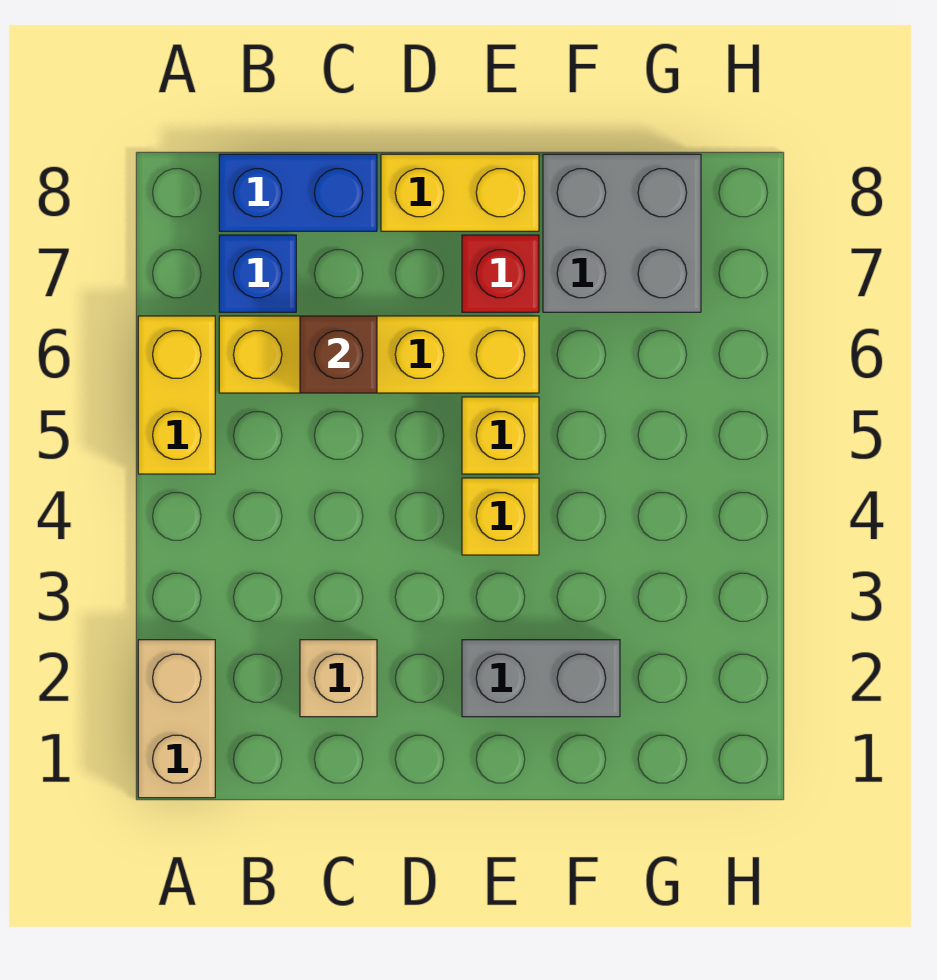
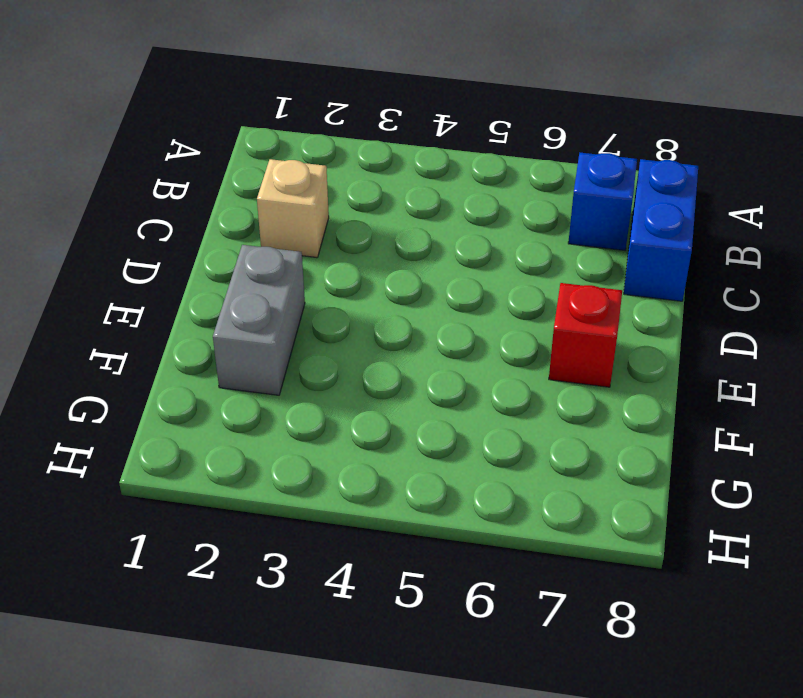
none -> tan 1x2 brick [138,640,215,798]
none -> yellow 1x2 brick [138,316,215,474]
none -> yellow 1x4 brick [219,316,539,393]

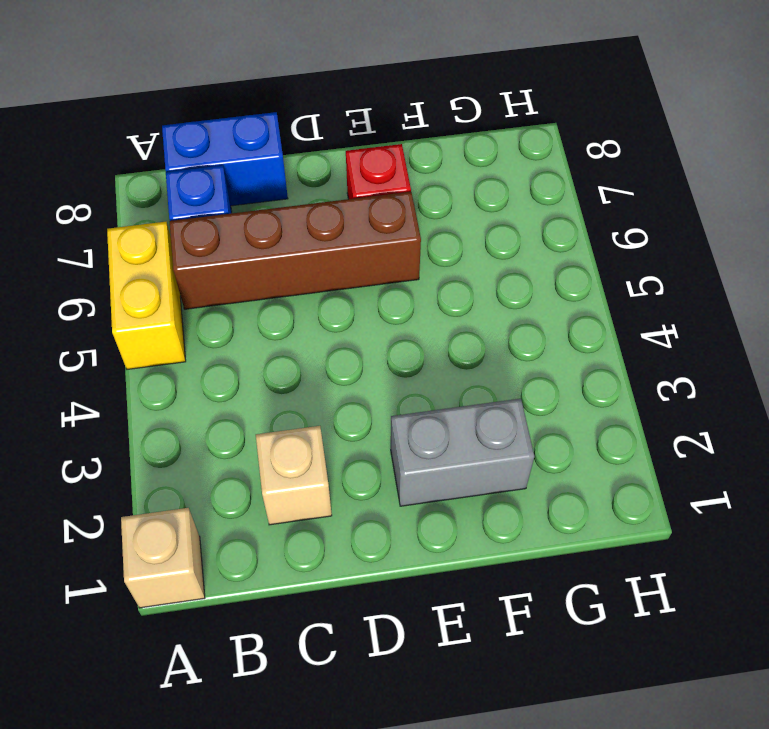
tan 1x1 brick [121,508,205,608] -> tan 1x2 brick [138,640,215,798]
brown 1x4 brick [170,192,421,309] -> yellow 1x4 brick [219,316,539,393]
none -> yellow 1x2 brick [381,154,539,231]
none -> yellow 1x1 brick [462,478,539,555]
none -> yellow 1x1 brick [462,397,539,474]

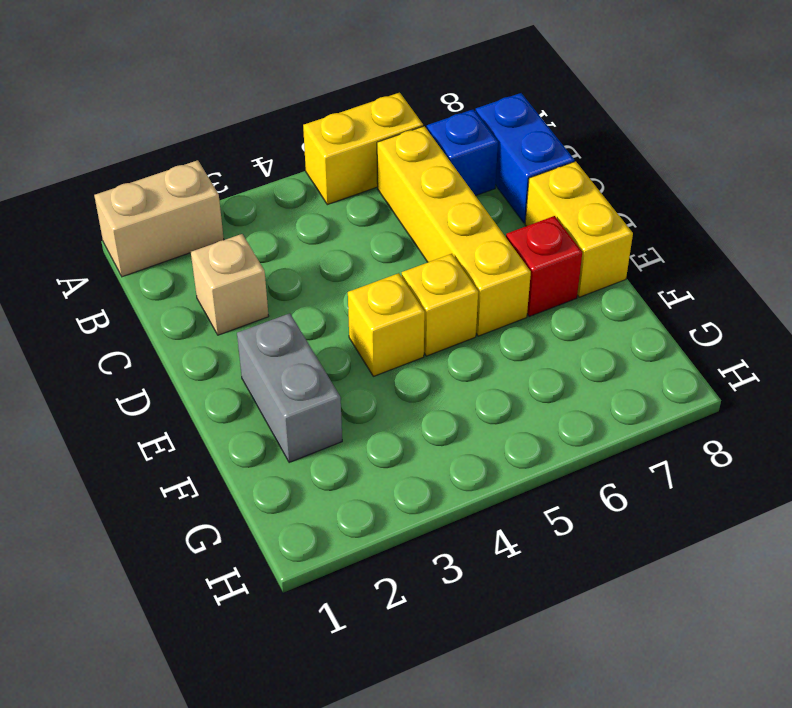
none -> grey 2x2 brick [543,154,701,312]
none -> brown 1x1 brick [300,316,377,393]

